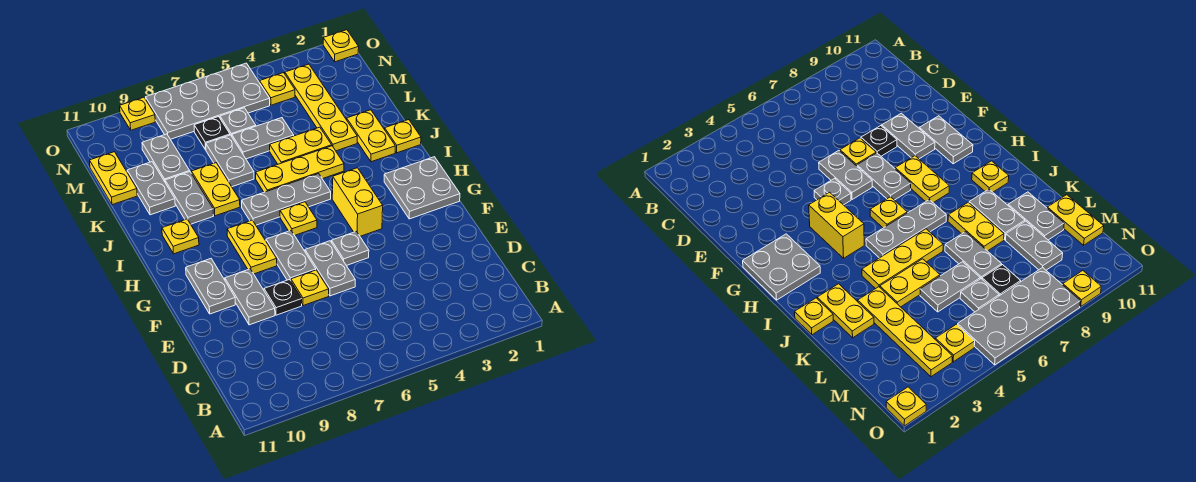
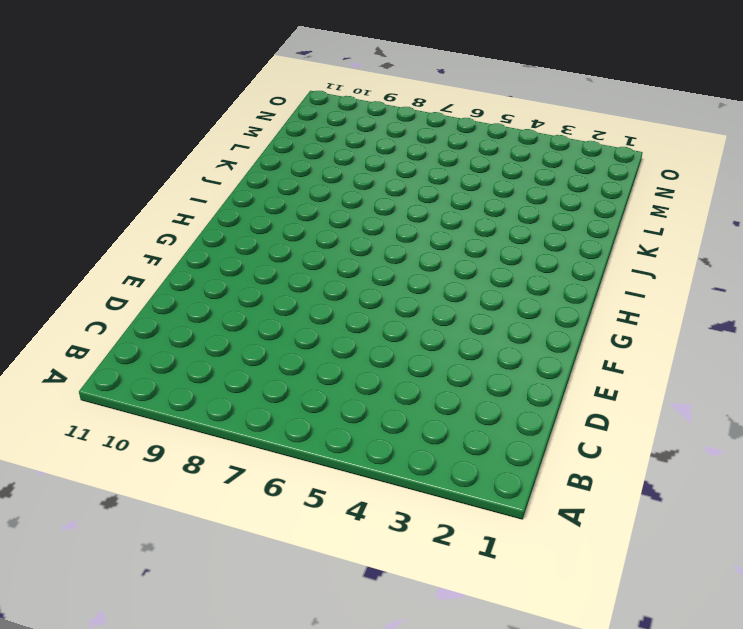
none -> grey 1x2 plate [305,241,355,296]
none -> yellow 1x1 plate [291,270,329,306]
none -> black 1x1 plate [264,280,302,315]
none -> grey 1x2 plate [225,269,275,325]

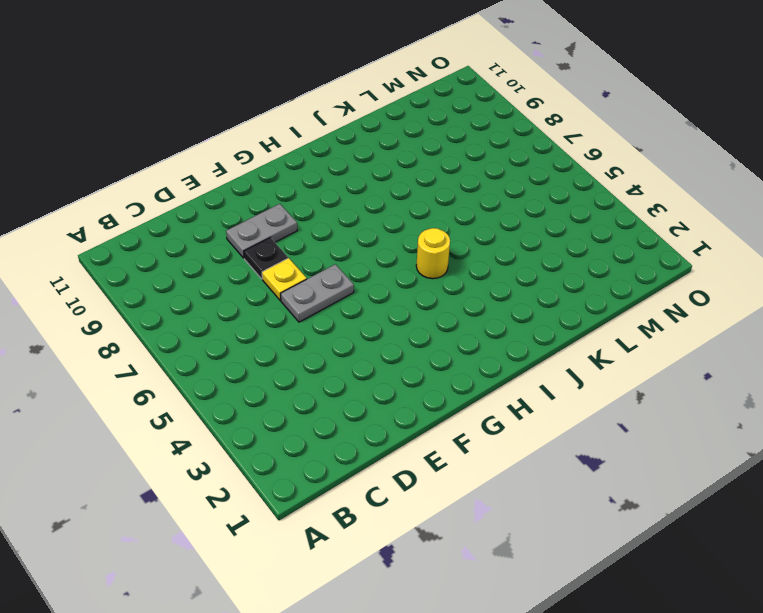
yellow 1x1 round brick [416,228,450,279] -> grey 1x3 plate [242,174,331,225]
none -> grey 1x1 plate [332,232,369,266]
none -> grey 1x2 plate [266,231,316,281]
none -> grey 1x2 plate [186,259,235,314]
none -> grey 2x2 plate [384,157,460,219]

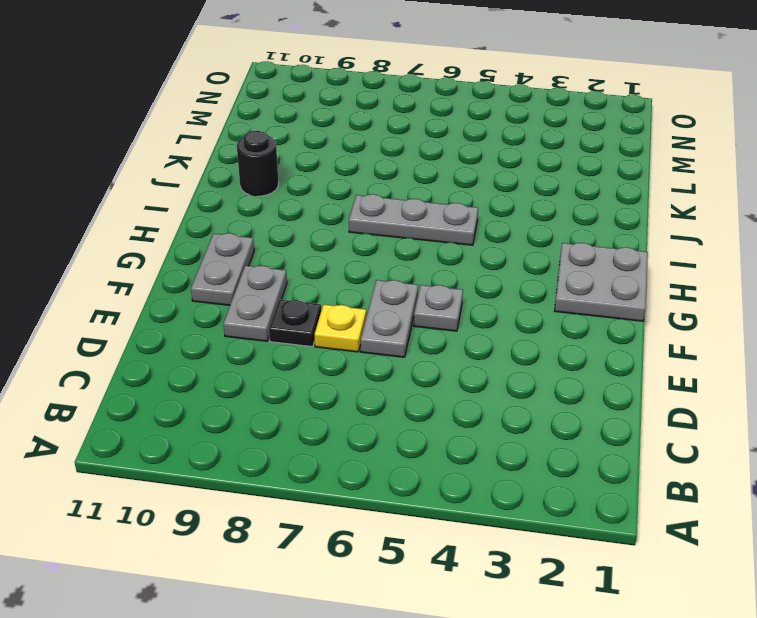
black 1x1 round brick [237,131,279,196] -> none
none -> grey 1x2 plate [266,231,316,281]
none -> yellow 1x2 brick [332,168,383,236]
none -> yellow 1x2 plate [227,220,277,274]
none -> yellow 1x1 plate [280,202,317,235]

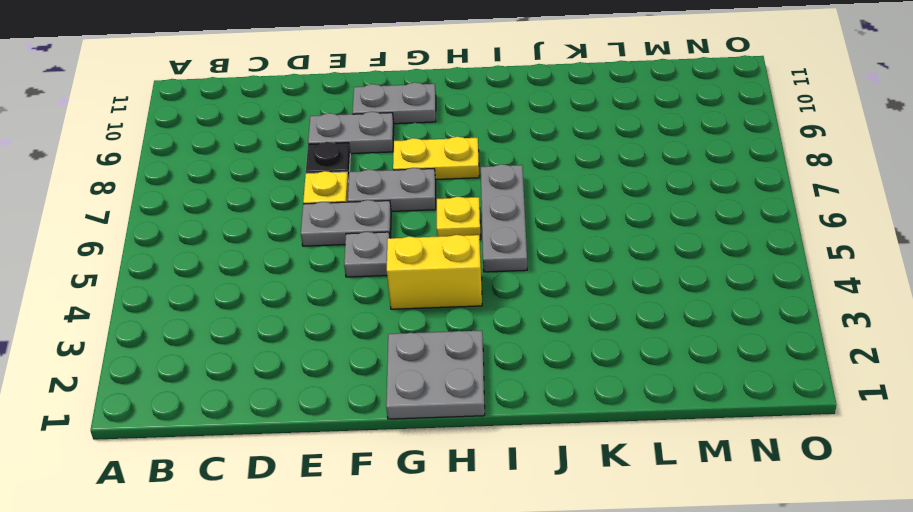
none -> yellow 1x1 plate [162,219,199,254]
none -> yellow 1x1 plate [385,120,421,153]
none -> yellow 1x2 plate [347,110,395,162]
none -> yellow 1x3 plate [256,146,344,192]

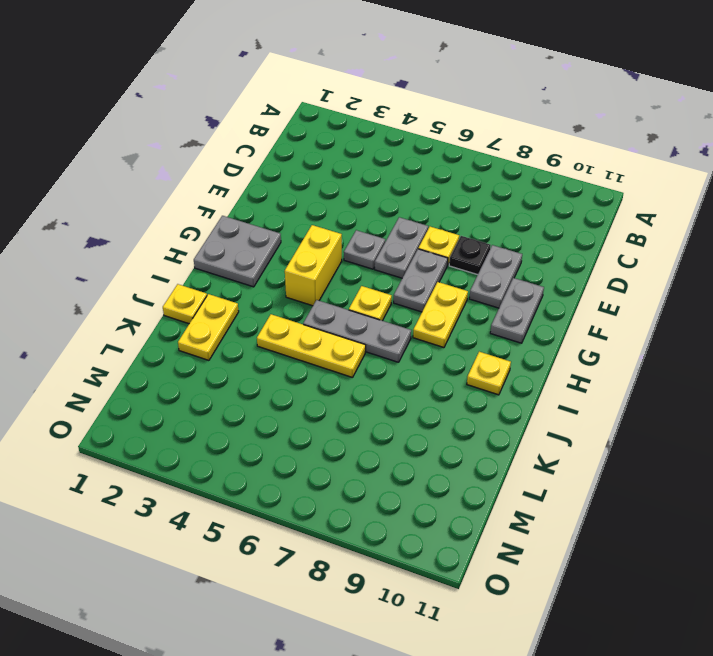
none -> yellow 1x2 plate [191,163,240,216]
none -> grey 1x2 plate [165,172,214,224]
none -> yellow 1x4 plate [285,64,357,151]
none -> yellow 1x2 plate [270,127,332,164]

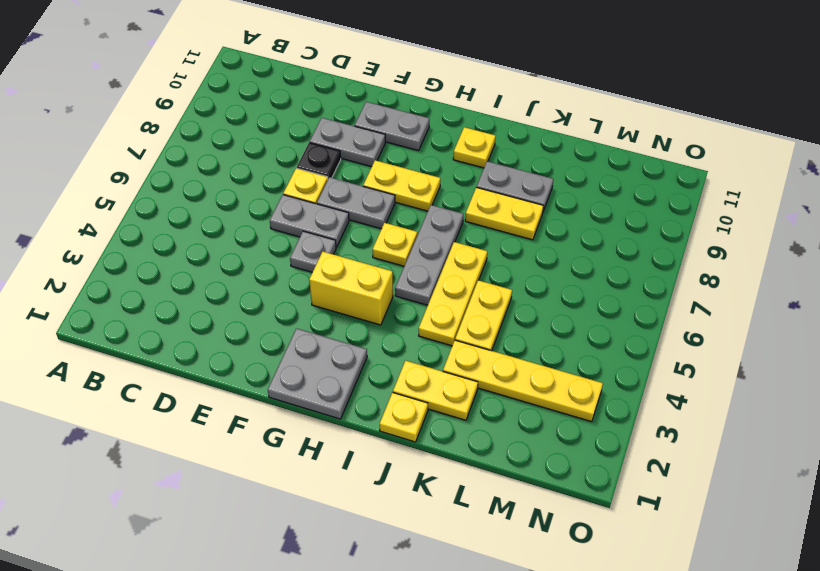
none -> grey 1x2 plate [206,135,254,187]
none -> grey 1x2 plate [127,162,175,215]
none -> grey 1x2 plate [232,118,294,159]
none -> grey 1x2 plate [142,134,190,181]

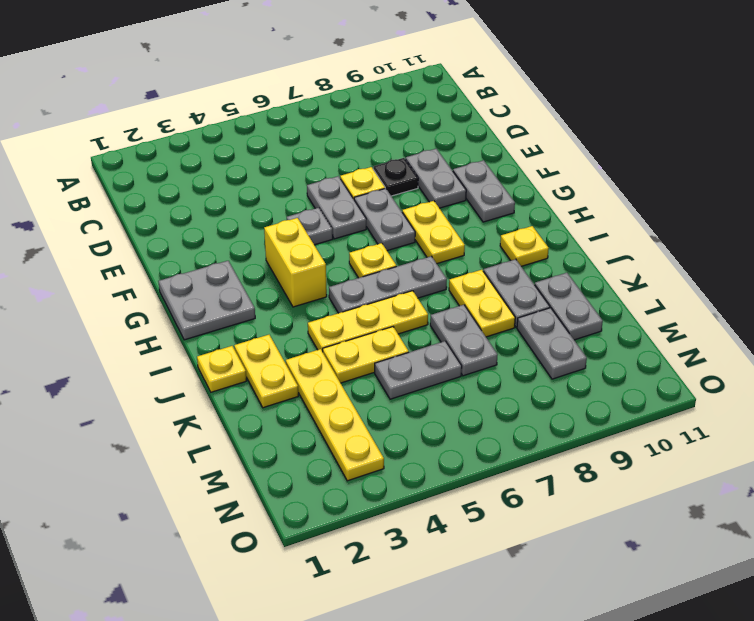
none -> yellow 1x2 plate [90,152,137,205]
none -> grey 1x1 plate [220,108,256,136]
none -> black 1x1 plate [194,117,230,150]
none -> yellow 1x1 plate [260,73,295,105]

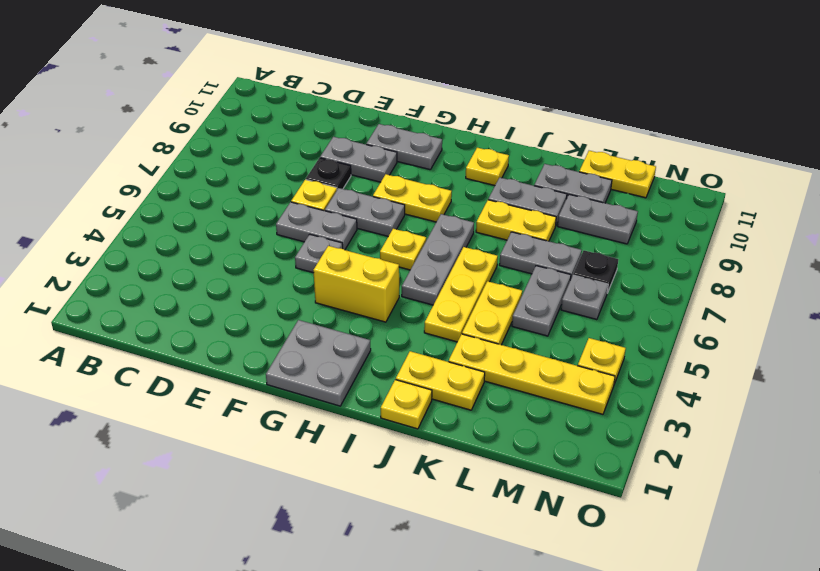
none -> grey 2x4 plate [146,63,270,139]
none -> yellow 1x1 plate [323,30,359,62]
none -> yellow 1x1 plate [120,97,155,130]

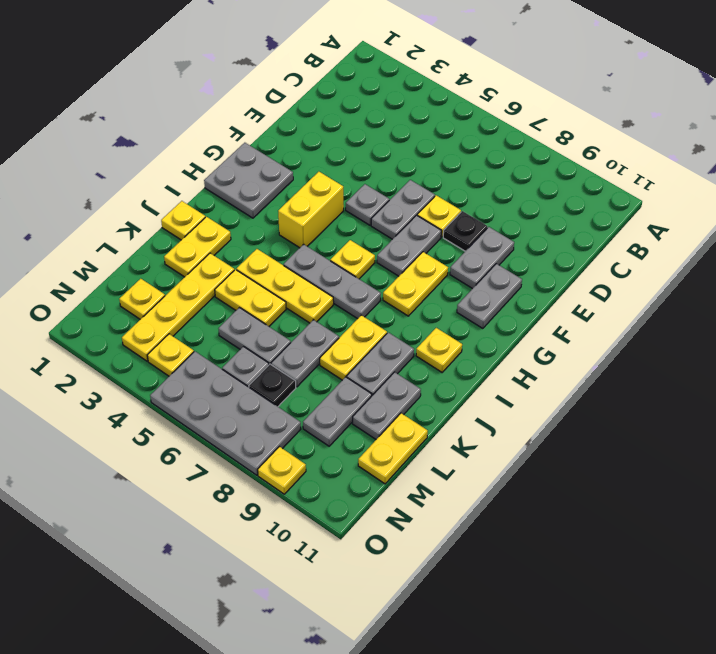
yellow 1x1 plate [119,279,165,319] -> yellow 1x1 plate moved to [323,30,359,62]

